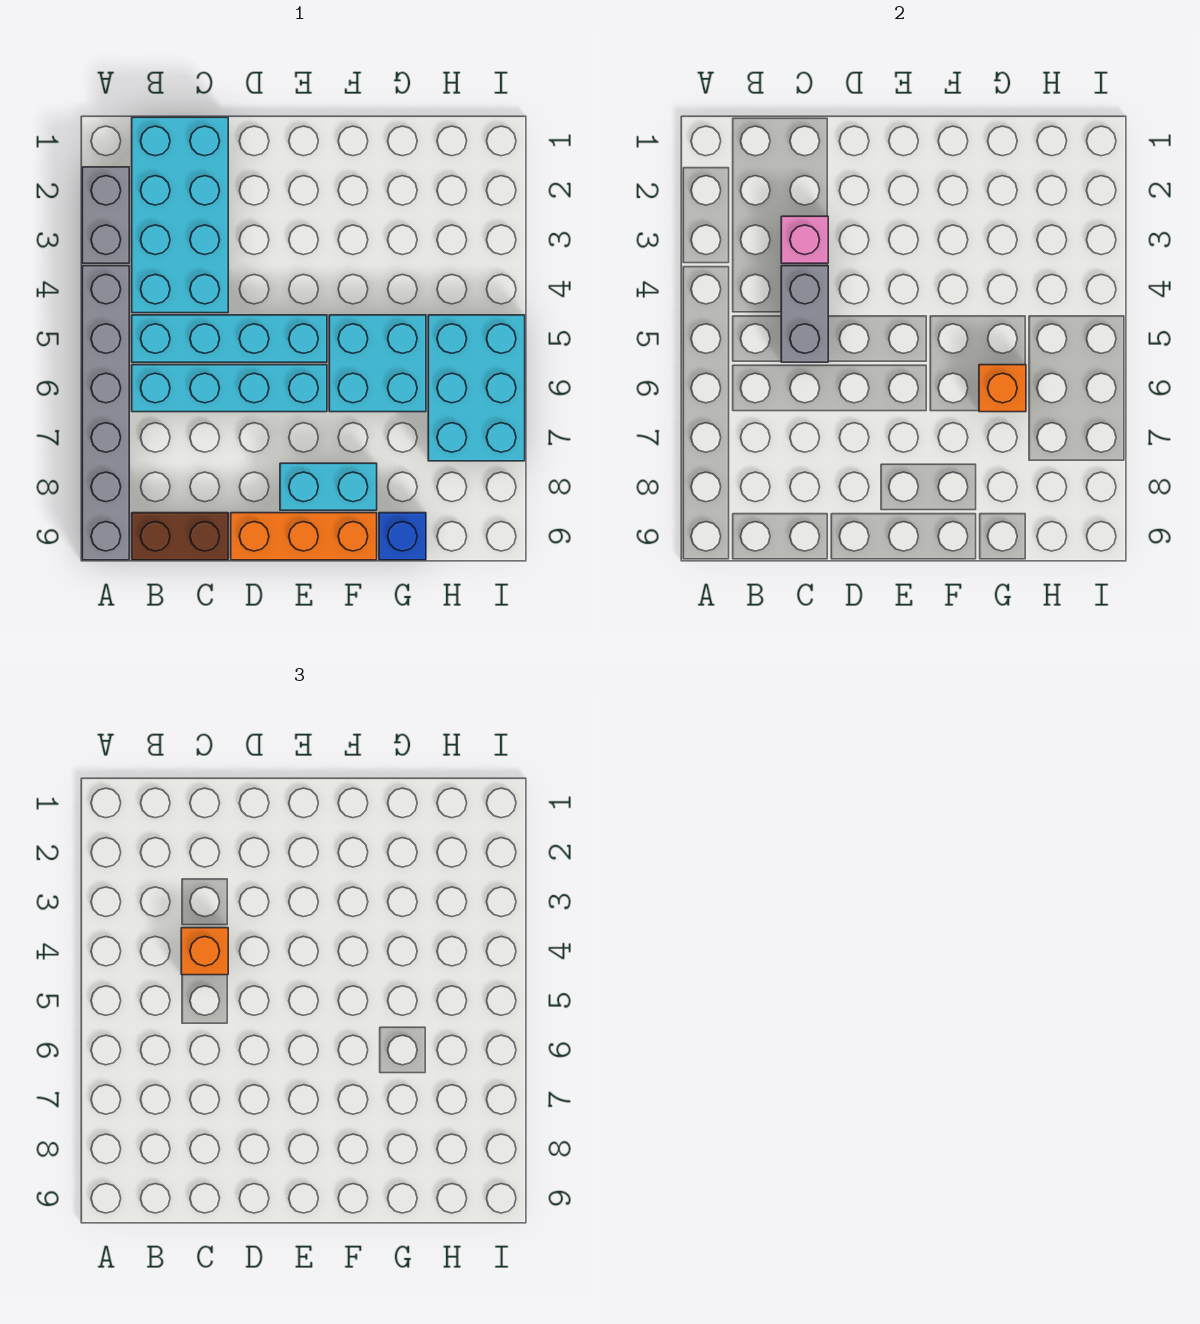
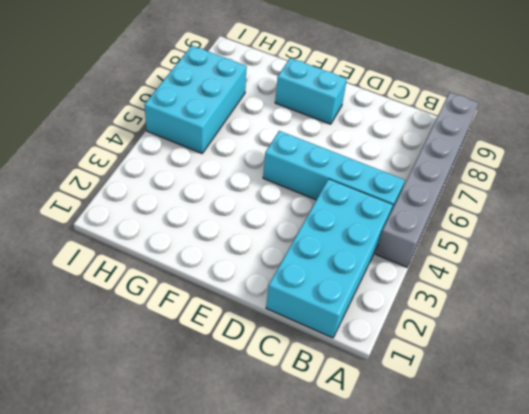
none -> grey 1x2 brick [82,167,129,263]
none -> cyan 1x4 brick [132,365,327,412]
none -> brown 1x2 brick [132,513,228,560]

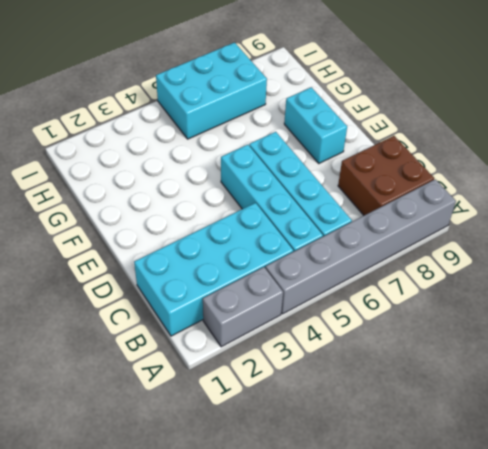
brown 2x2 brick [338,136,434,215] -> brown 1x2 brick [132,513,228,560]
none -> orange 1x3 brick [231,513,377,560]
none -> cyan 2x2 brick [329,315,426,412]
none -> blue 1x1 brick [379,513,426,560]

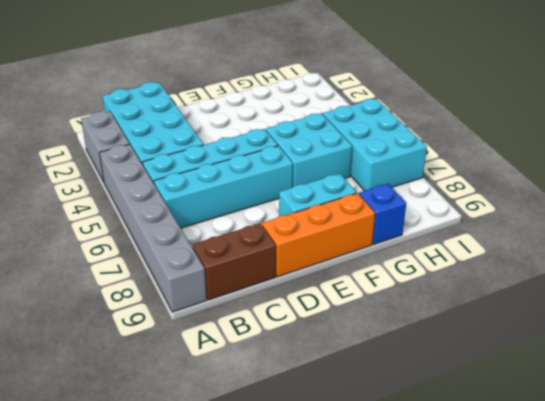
none -> pink 1x1 brick [781,216,828,263]
none -> grey 1x2 brick [781,266,828,362]
none -> orange 1x1 brick [979,365,1026,412]

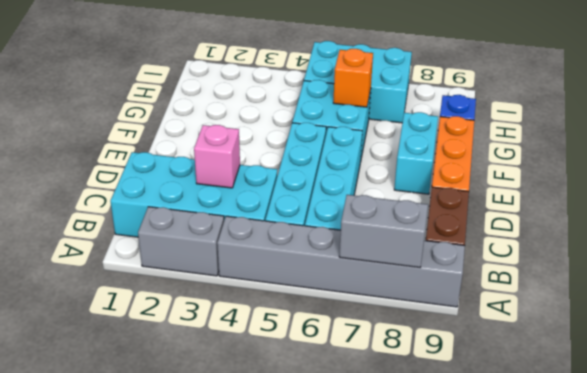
grey 1x2 brick [339,195,428,267] -> grey 1x2 brick moved to [781,266,828,362]
none -> orange 1x1 brick [181,928,228,975]

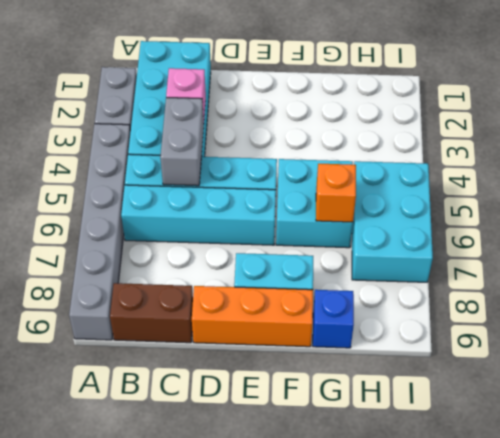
none -> orange 1x1 brick [181,928,228,975]

